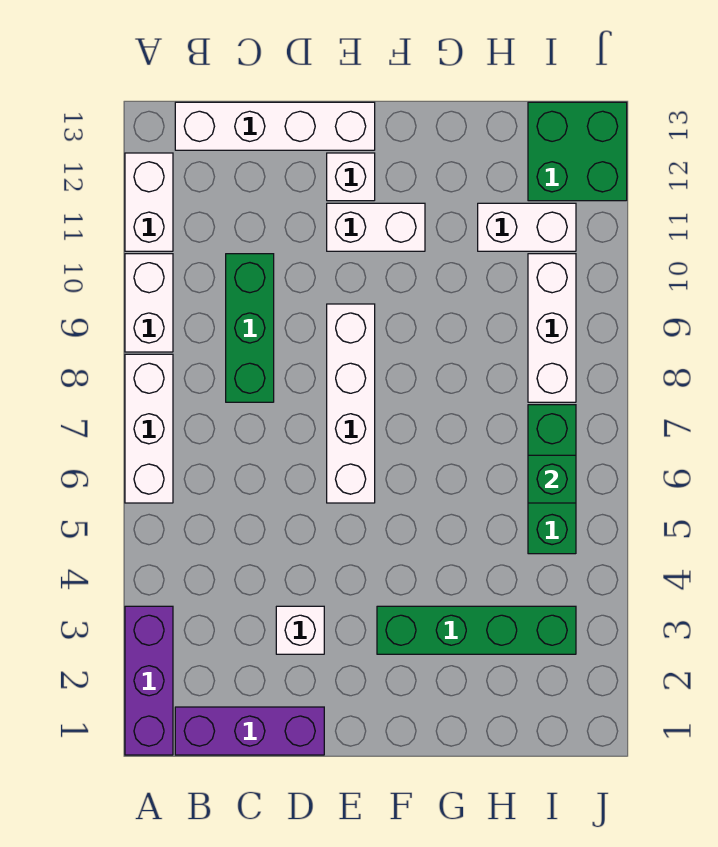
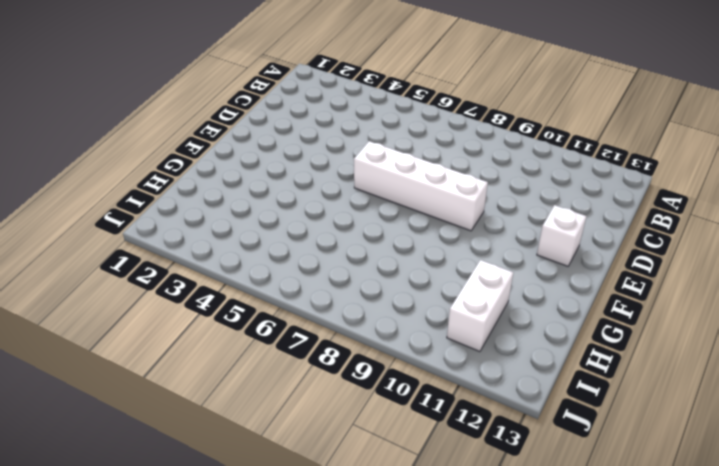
none -> purple 1x3 brick [125,606,173,755]
none -> white 1x3 brick [125,354,173,503]
none -> white 1x2 brick [125,254,173,352]

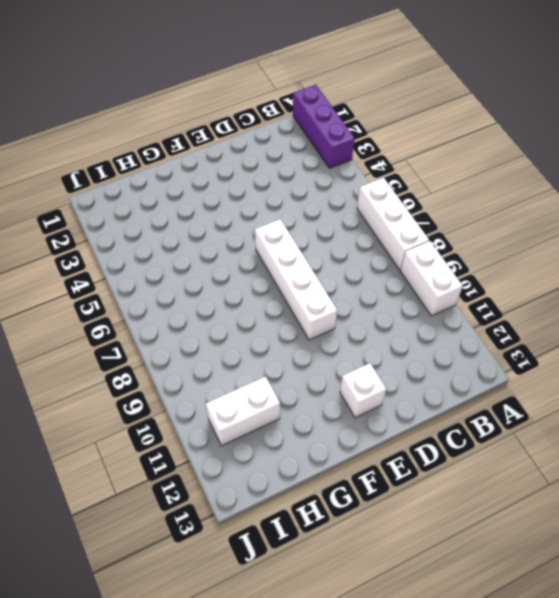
none -> white 1x2 brick [125,153,173,251]
none -> purple 1x3 brick [175,707,324,755]
none -> white 1x4 brick [175,102,375,150]

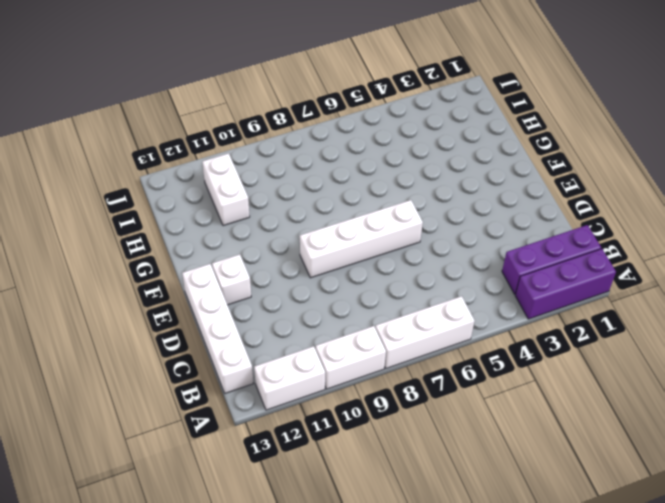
purple 1x3 brick [502,225,601,294] -> purple 1x3 brick turned to [175,707,324,755]
none -> green 1x3 brick [226,254,274,402]
none -> white 1x1 brick [276,606,324,654]
none -> white 1x2 brick [327,203,425,251]

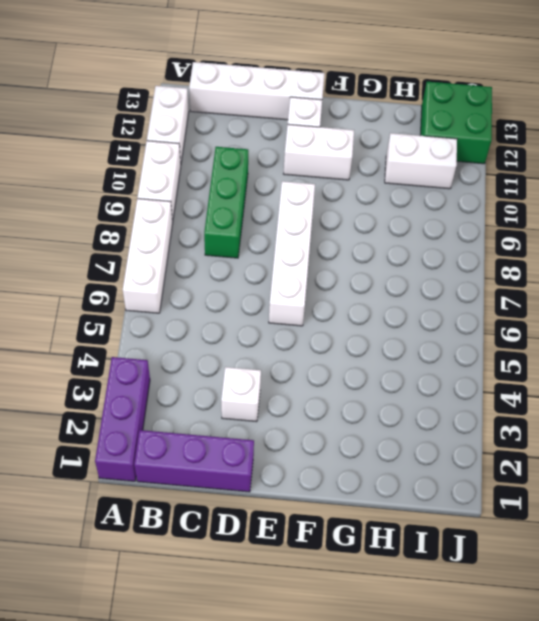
none -> green 1x4 brick [377,606,576,654]
none -> green 1x3 brick [528,405,576,554]
none -> white 1x3 brick [528,254,576,402]

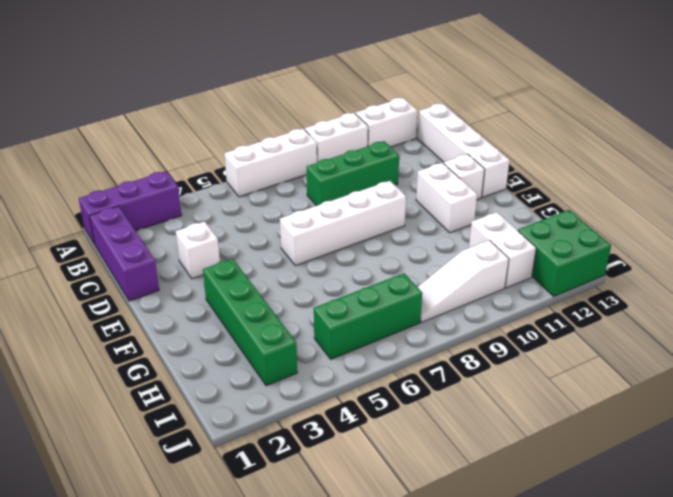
white 1x3 slope [418,240,509,322] -> white 1x3 brick [528,254,576,402]
none -> green 1x1 brick [528,455,576,503]

